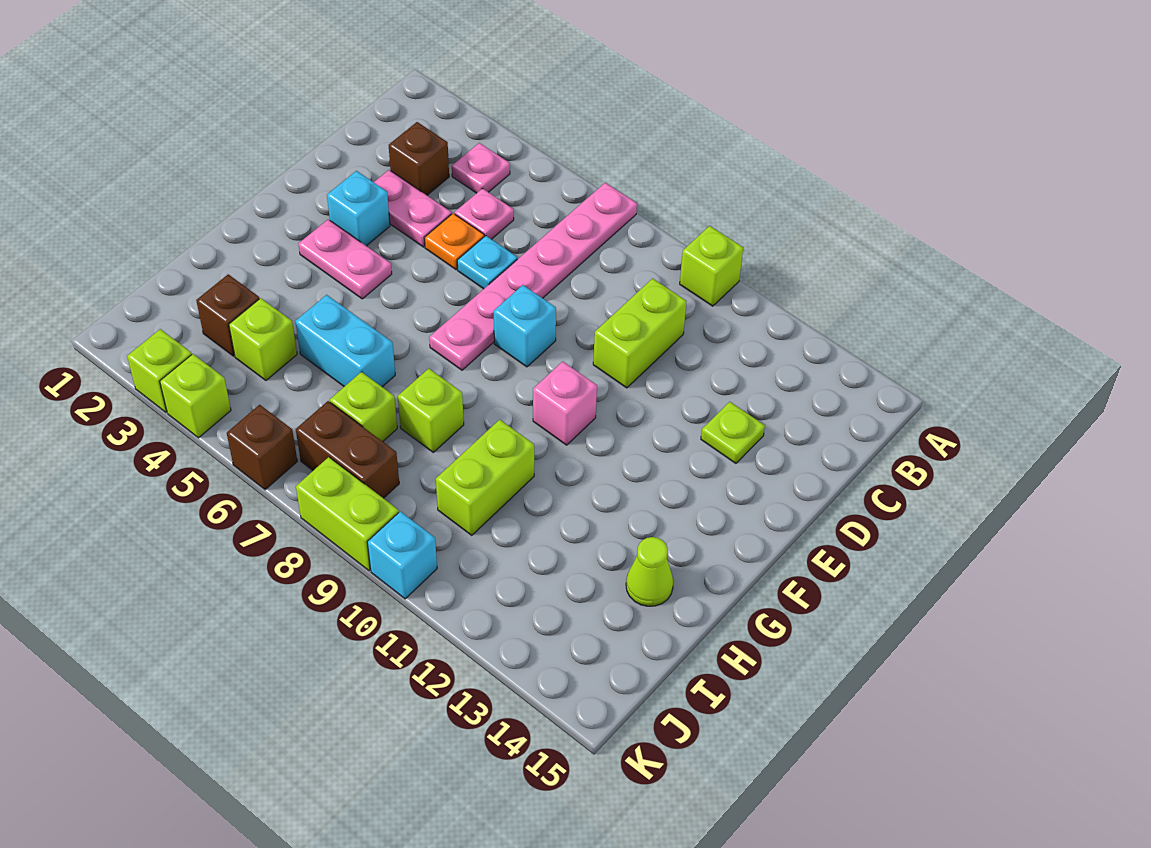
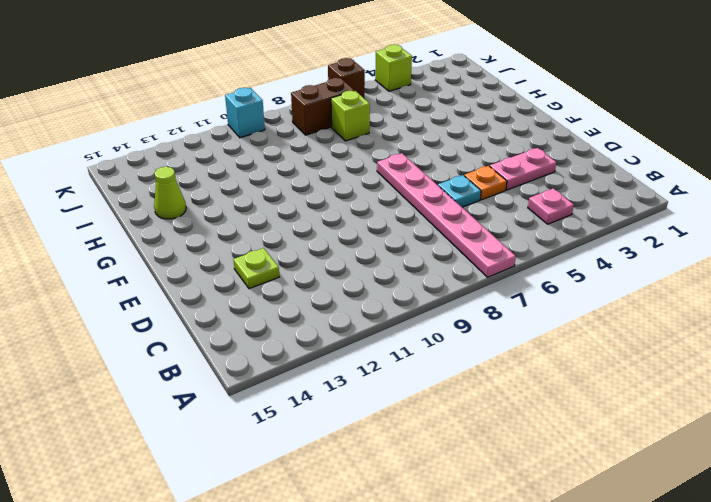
none -> lime 1x1 brick [680,226,743,306]
none -> brown 1x1 brick [389,122,449,195]
none -> pink 1x1 plate [454,188,514,239]

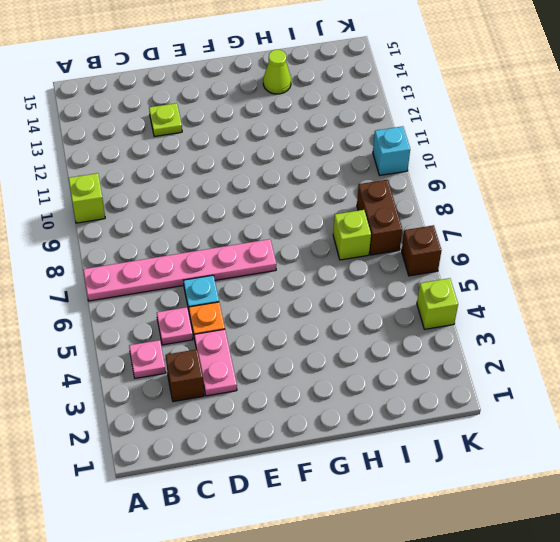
none -> lime 1x2 brick [593,278,687,388]
none -> cyan 1x1 brick [327,171,390,246]
none -> cyan 1x1 brick [494,285,556,367]

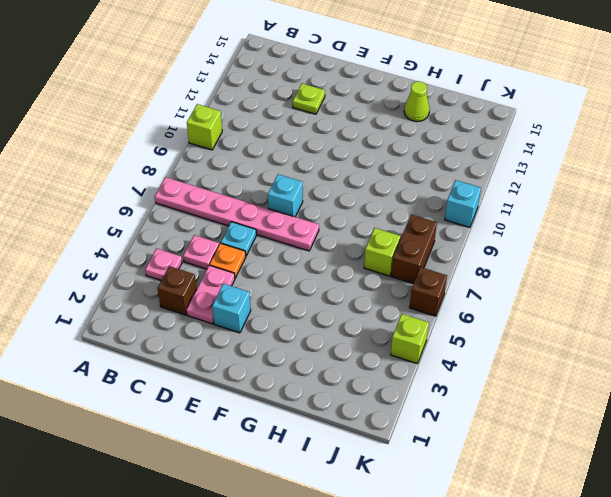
none -> lime 1x2 brick [593,278,687,388]
none -> pink 1x2 plate [299,219,392,299]
none -> pink 1x1 brick [533,361,597,445]

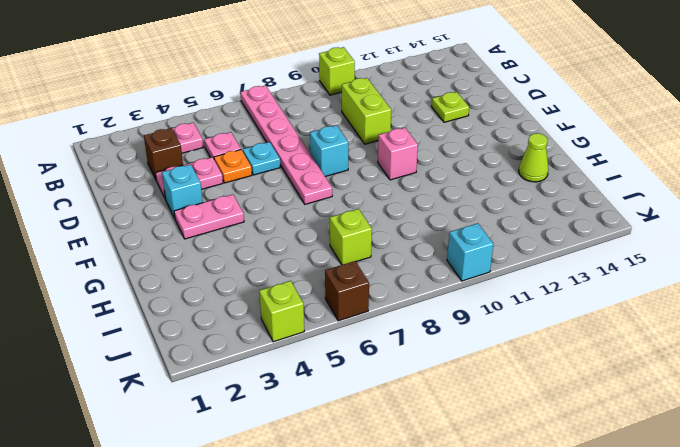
none -> cyan 1x2 brick [295,295,395,387]
none -> lime 1x1 brick [398,368,464,452]
none -> lime 1x2 brick [436,420,534,535]

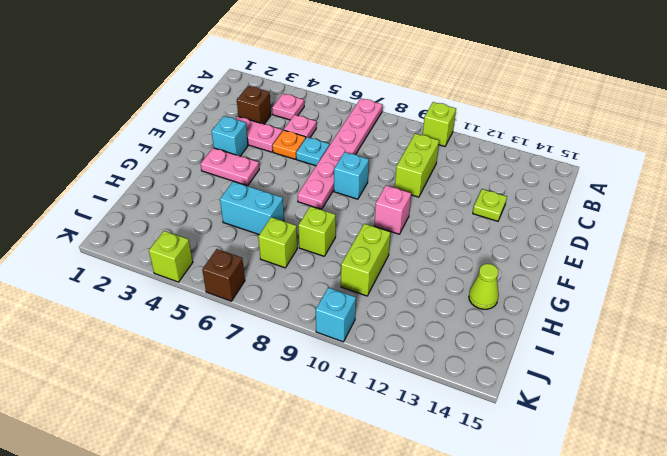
none -> brown 1x1 brick [196,274,259,356]
none -> lime 1x1 brick [229,298,297,380]
none -> brown 1x2 brick [296,401,399,498]

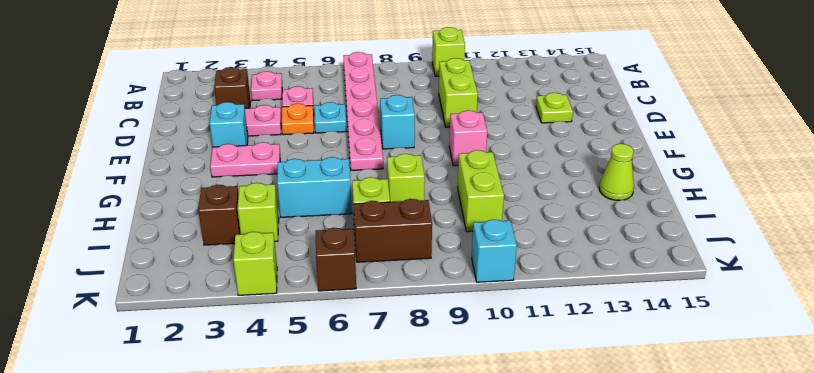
none -> lime 1x1 brick [127,329,192,412]
none -> lime 1x2 brick [296,457,399,571]

